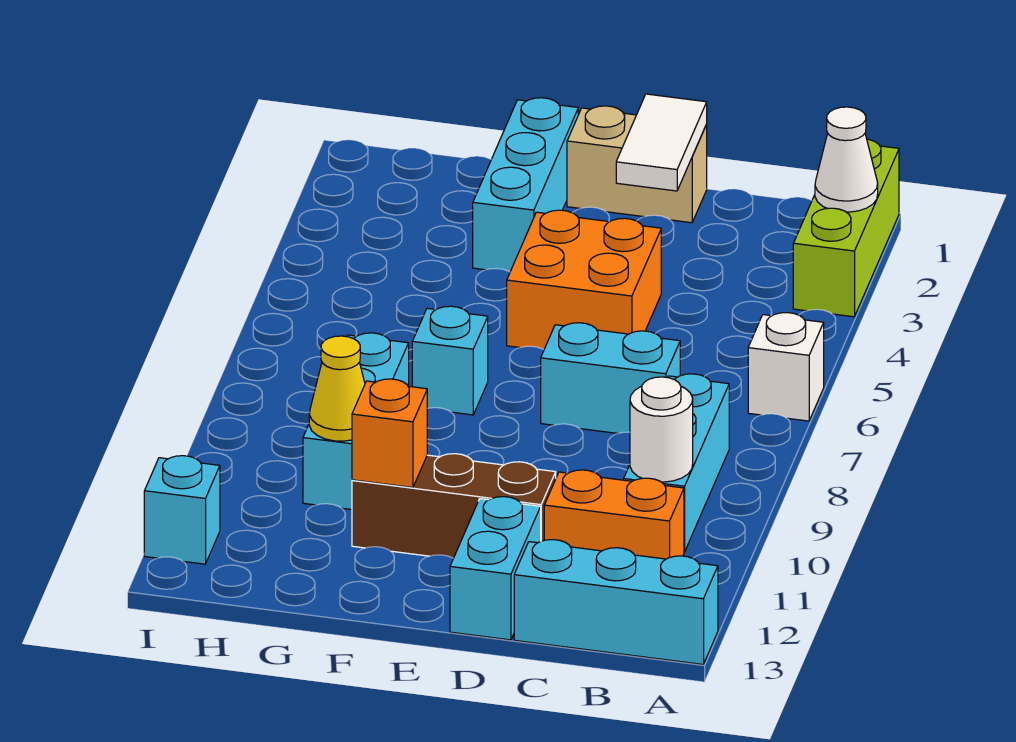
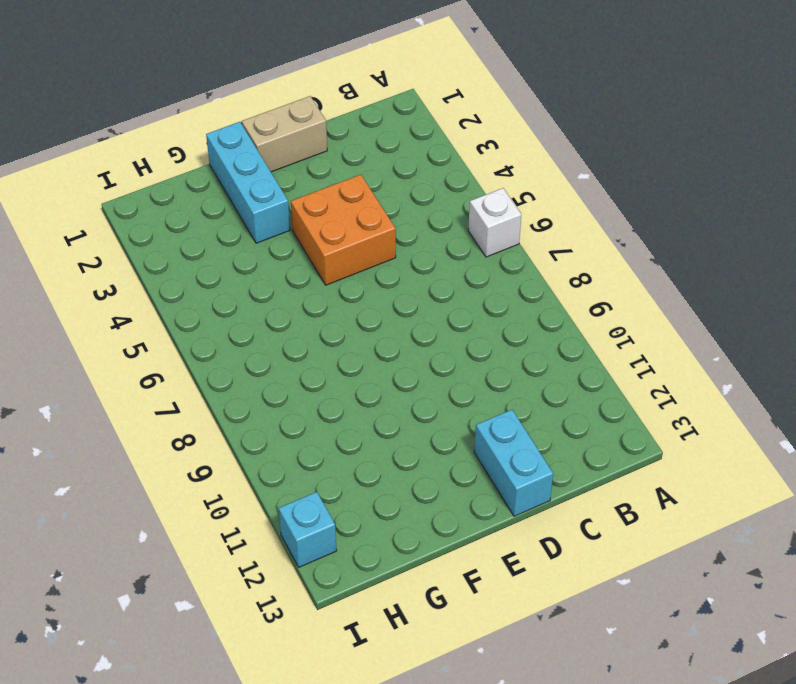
none -> lime 1x3 brick [793,139,899,317]
none -> cyan 1x3 brick [514,540,718,664]
none -> cyan 1x3 brick [624,374,729,552]

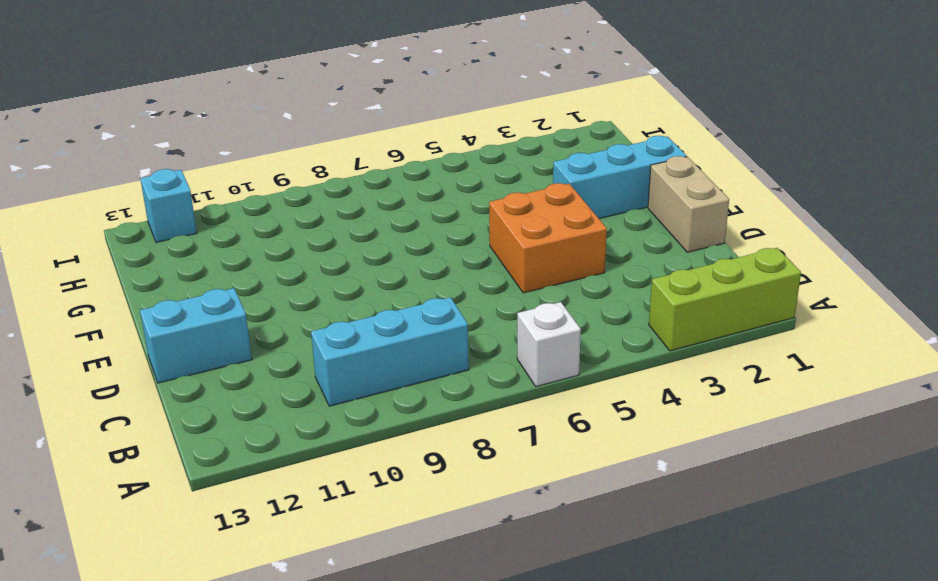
none -> cyan 1x3 brick [514,540,718,664]
none -> orange 1x2 brick [544,470,684,559]
none -> cyan 1x2 brick [541,323,680,433]

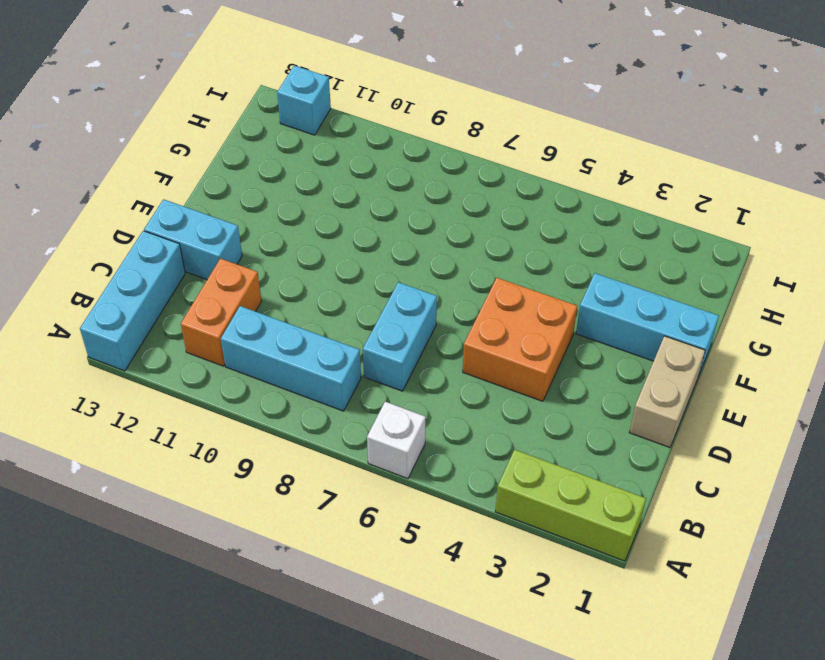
none -> brown 1x3 brick [352,454,556,558]
none -> cyan 1x1 brick [412,306,488,415]
none -> cyan 1x3 brick [303,333,409,510]

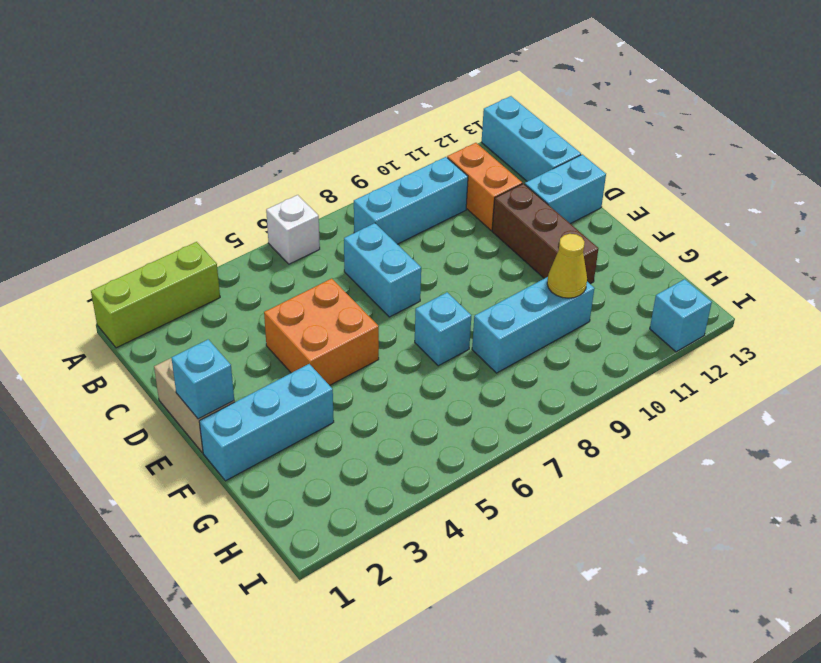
cyan 1x1 brick [172,339,234,419] -> none
none -> white 1x1 cone [815,107,878,212]
none -> white 1x1 round brick [630,377,693,482]
none -> white 1x2 tile [616,94,707,191]

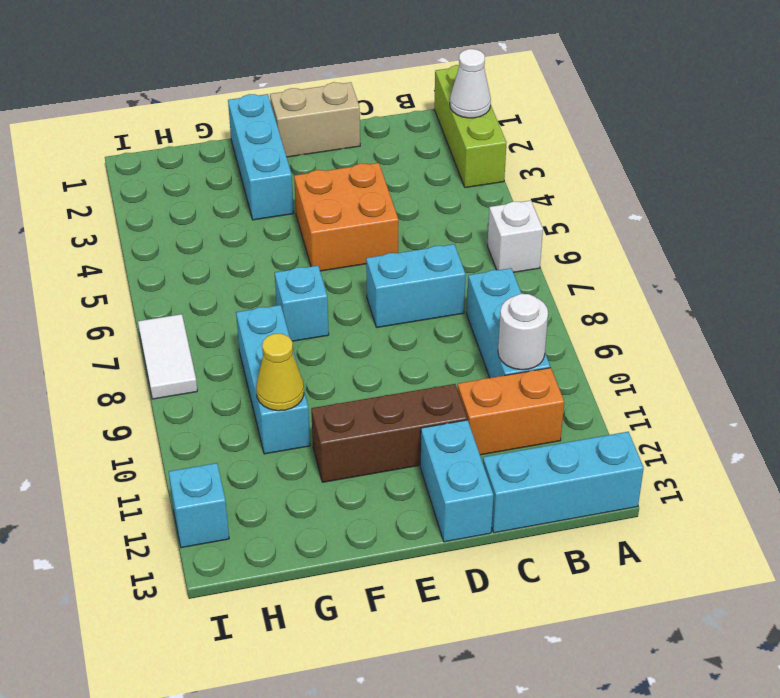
white 1x2 tile [138,314,197,399] -> white 1x2 tile moved to [616,94,707,191]
none -> orange 1x1 brick [352,379,427,488]

